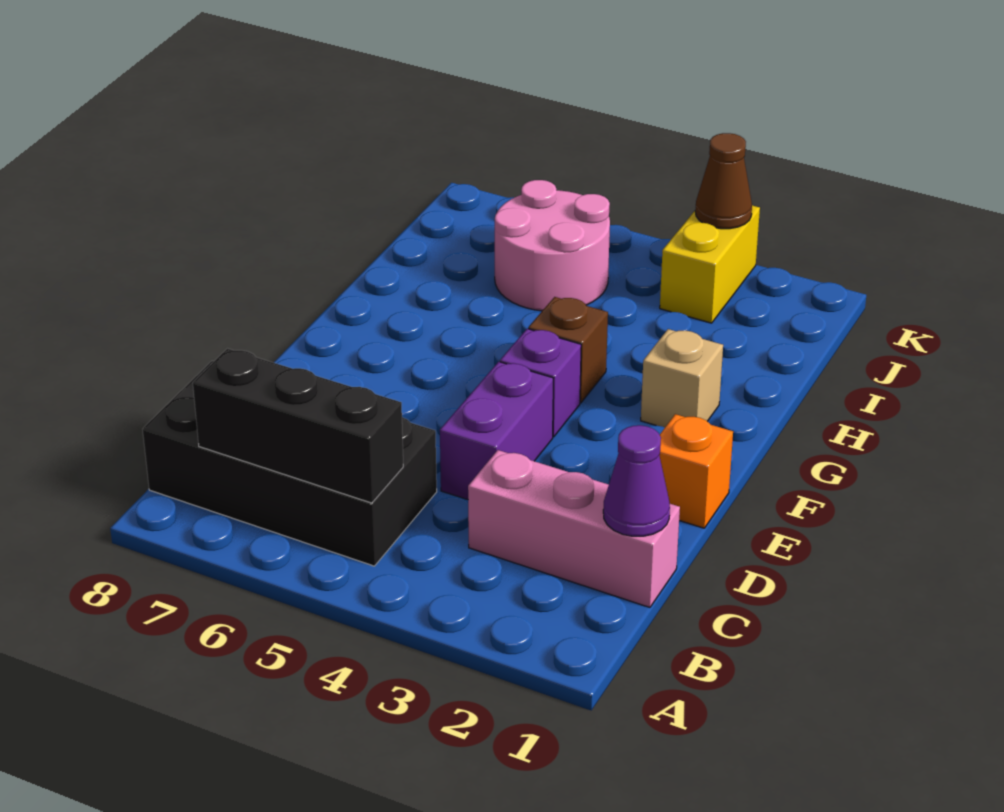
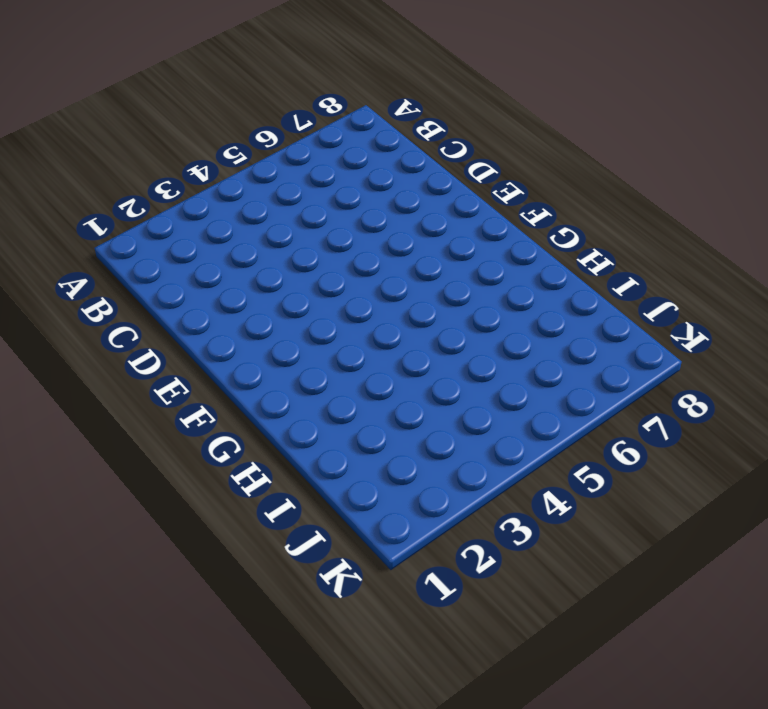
none -> black 2x4 brick [143,361,437,566]
none -> pink 1x3 brick [468,450,680,607]
none -> purple 1x2 brick [440,362,553,500]

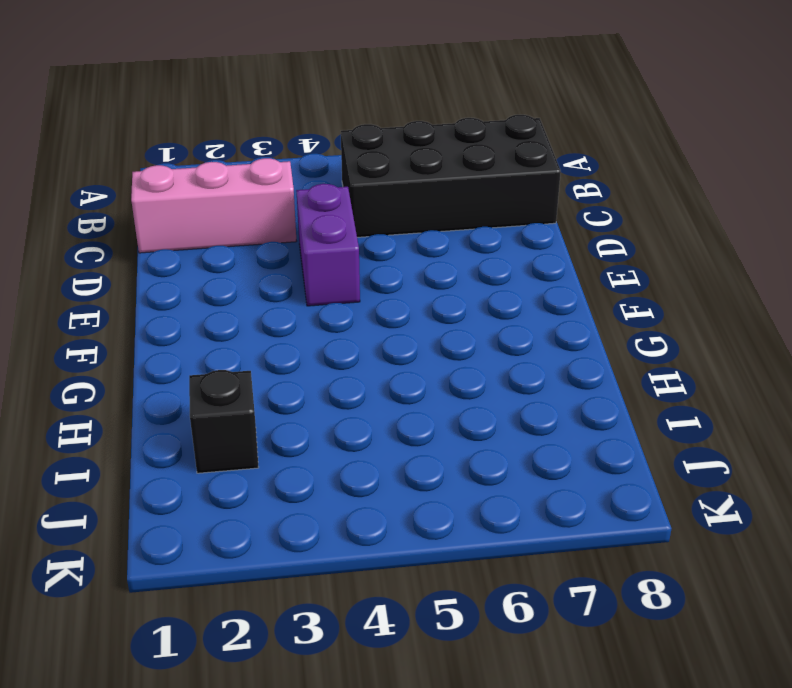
black 1x1 brick [189,370,259,473] -> none
none -> orange 1x1 brick [659,414,733,528]
none -> purple 1x1 brick [500,329,581,437]
none -> tan 1x1 brick [641,329,723,427]

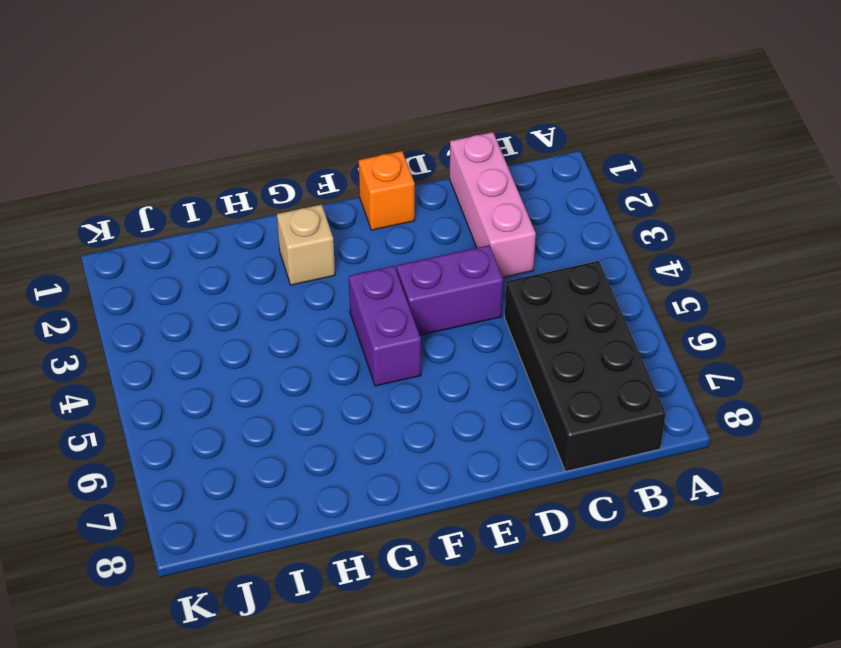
purple 1x2 brick [349,266,421,386] -> purple 1x1 brick [500,329,581,437]
none -> brown 1x1 brick [528,297,608,403]
none -> pink 2x2 round brick [495,180,610,311]
none -> yellow 1x2 brick [660,206,760,323]

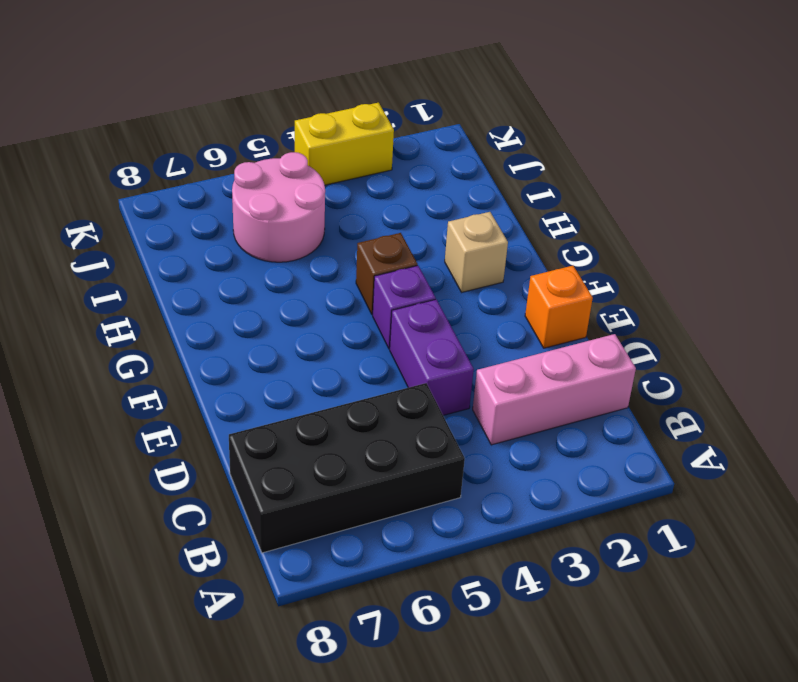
yellow 1x2 brick [295,103,394,185] -> yellow 1x2 brick turned to [660,206,760,323]
none -> black 1x3 brick [193,349,403,503]
none -> purple 1x1 cone [603,425,670,536]
none -> brown 1x1 cone [695,133,752,229]

